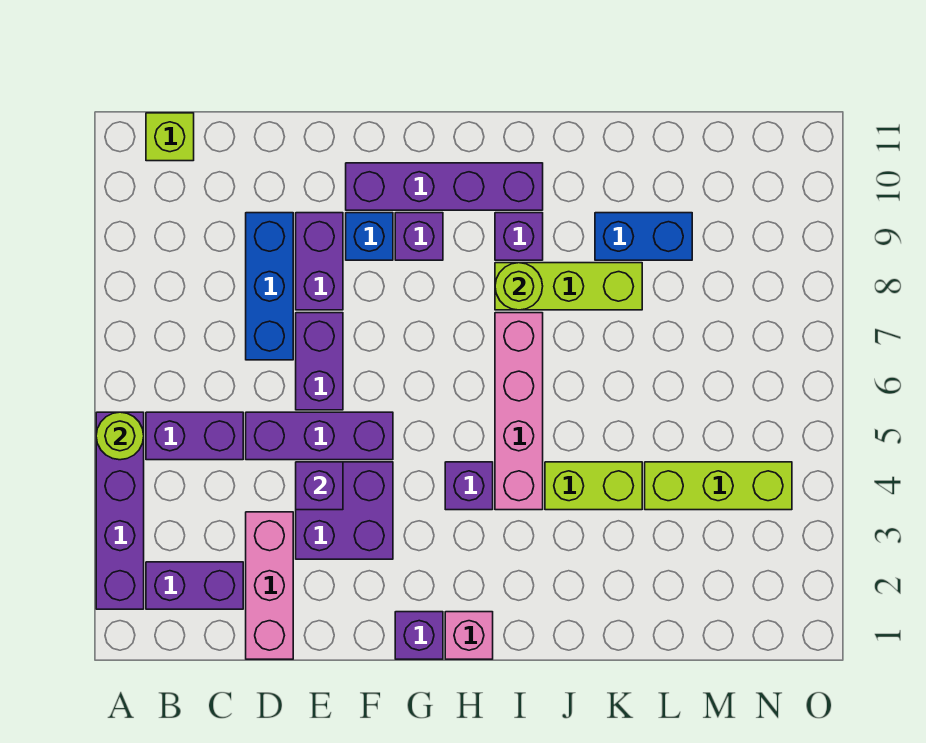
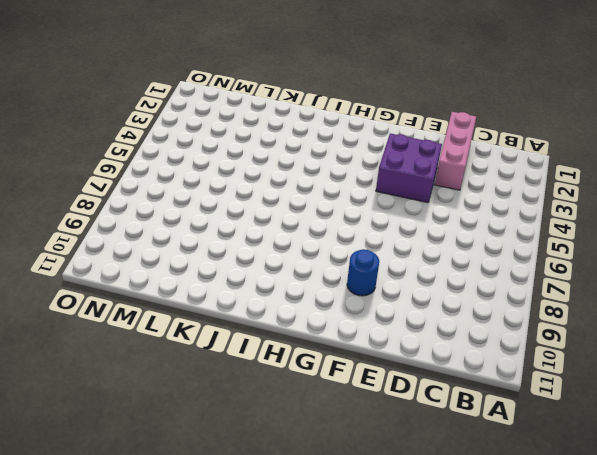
blue 1x1 round brick [347,249,379,296] -> blue 1x1 brick [346,213,393,260]
none -> purple 1x4 brick [96,412,144,609]
none -> purple 1x2 brick [146,562,243,609]
none -> purple 1x2 brick [146,412,243,460]

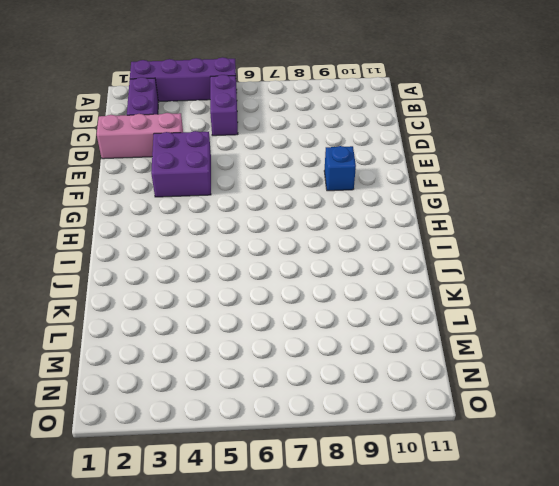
none -> lime 1x1 brick [146,113,194,161]
none -> purple 1x3 brick [246,412,393,460]
none -> blue 1x3 brick [246,213,293,360]

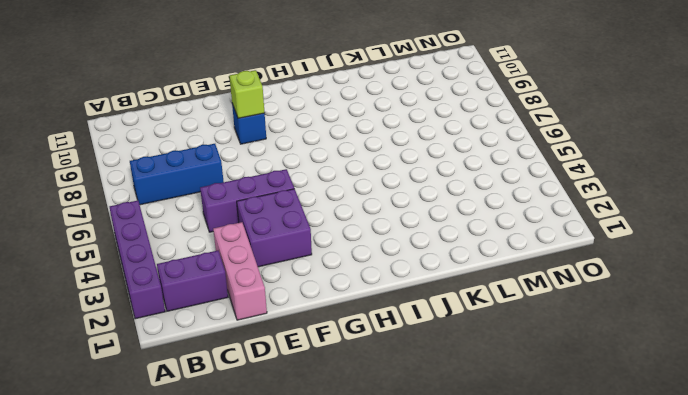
blue 1x3 brick [130,144,224,205] -> blue 1x3 brick turned to [246,213,293,360]
lime 1x1 brick [230,70,265,118] -> lime 1x1 brick moved to [146,113,194,161]
none -> purple 1x2 brick [146,412,243,460]
none -> purple 1x2 brick [296,313,343,410]
none -> purple 1x2 brick [296,213,343,310]

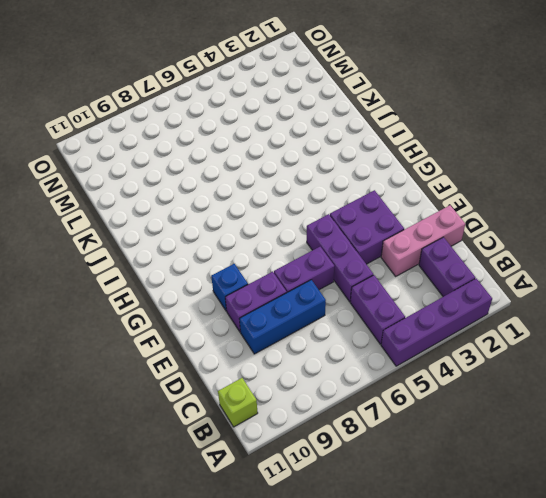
none -> purple 1x4 brick [346,163,543,210]
none -> purple 1x1 brick [395,612,443,659]
none -> purple 1x1 brick [395,213,443,260]

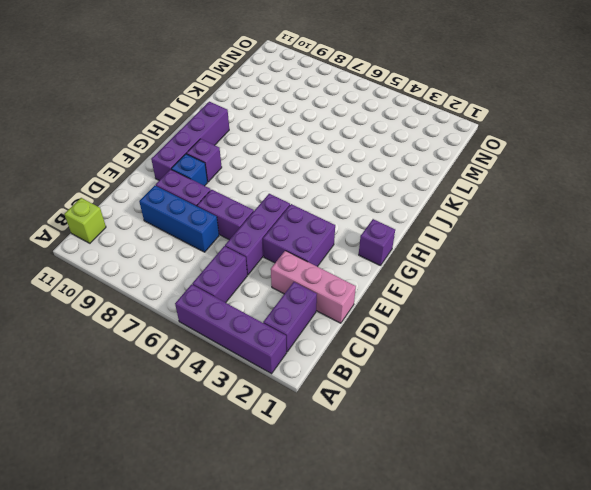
none -> pink 1x1 brick [445,612,493,659]
none -> purple 1x1 brick [445,462,493,510]
none -> pink 1x4 brick [495,313,543,510]

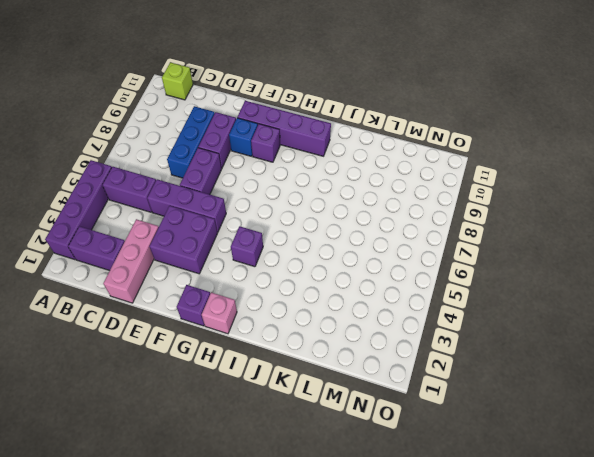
none -> pink 1x4 brick [495,313,543,510]
none -> lime 1x3 brick [495,263,642,310]
none -> purple 1x1 brick [495,213,543,260]

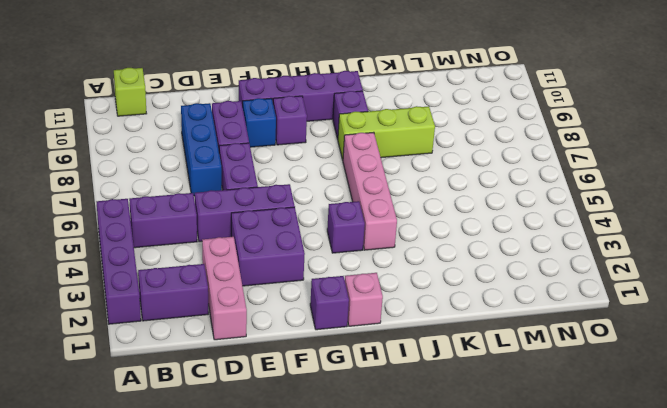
none -> lime 1x2 brick [545,462,642,510]
none -> blue 1x2 brick [595,213,692,260]
none -> lime 1x3 brick [645,462,792,510]

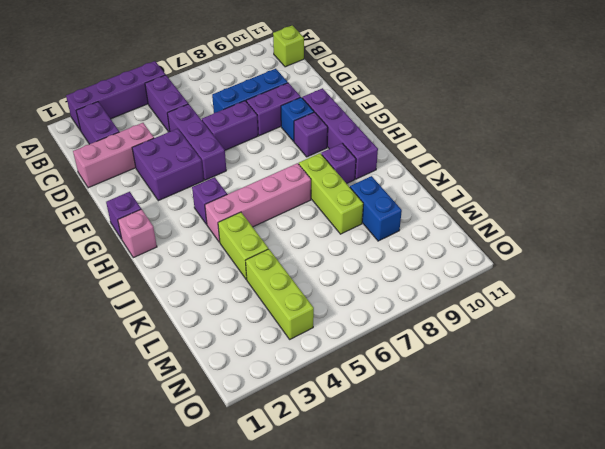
none -> lime 1x1 round brick [96,412,144,460]
none -> purple 1x1 brick [296,462,343,510]
none -> lime 1x1 round brick [495,263,543,310]

